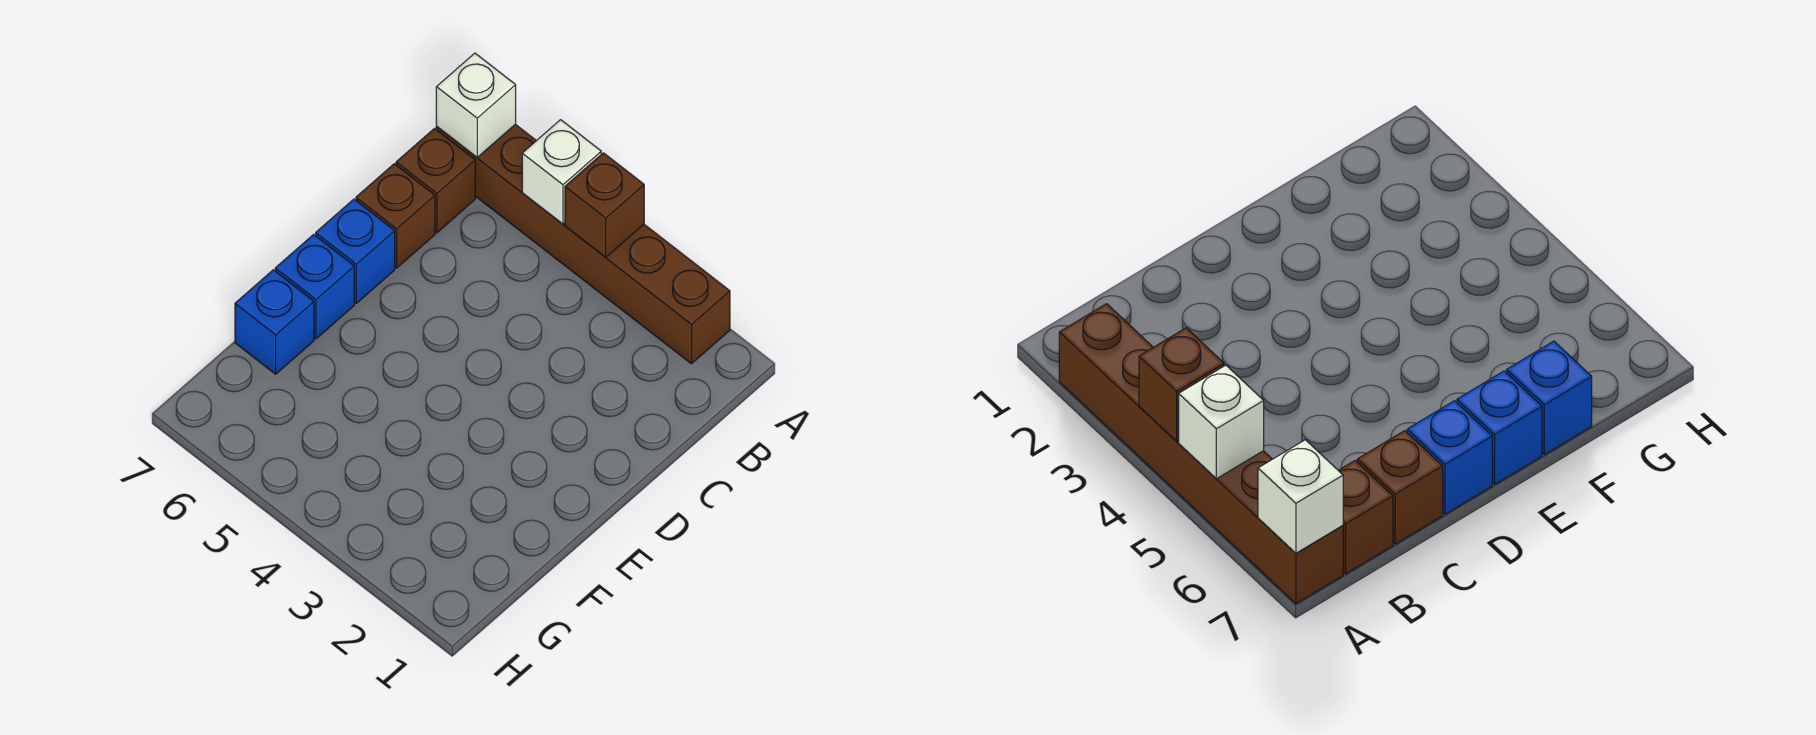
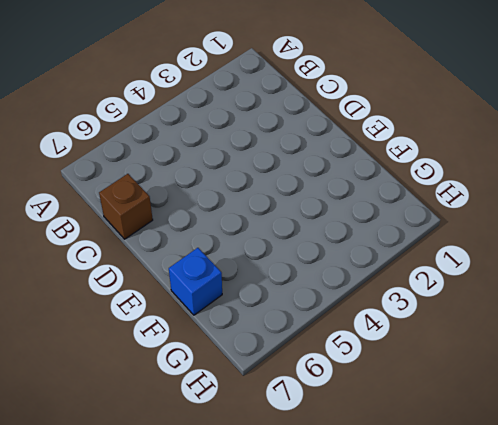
none -> brown 1x6 brick [436,124,730,364]
none -> brown 1x1 brick [396,128,475,233]

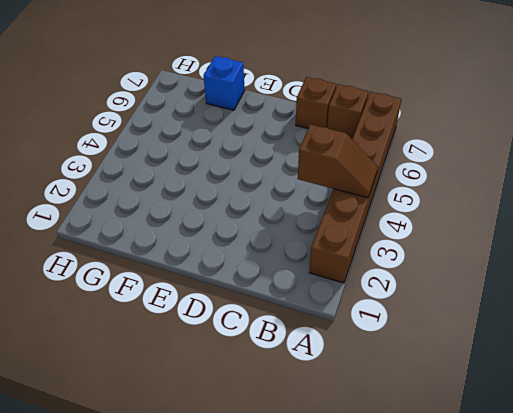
brown 1x2 slope [298,124,378,198] -> brown 1x1 brick [565,153,644,257]
none -> blue 1x1 brick [316,199,395,303]
none -> blue 1x1 brick [275,234,354,339]

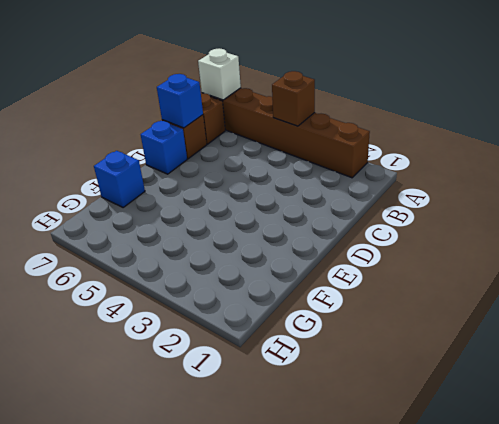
blue 1x1 brick [157,74,203,128] -> blue 1x1 brick moved to [275,234,354,339]
none -> white 1x1 brick [522,120,601,224]

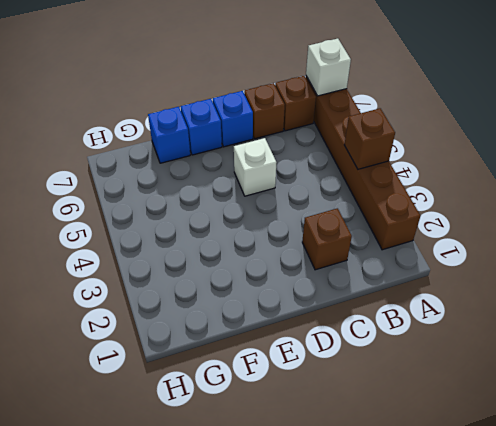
brown 1x1 brick [302,208,352,270] -> none
white 1x1 brick [234,138,277,196] -> white 1x1 brick moved to [522,120,601,224]

